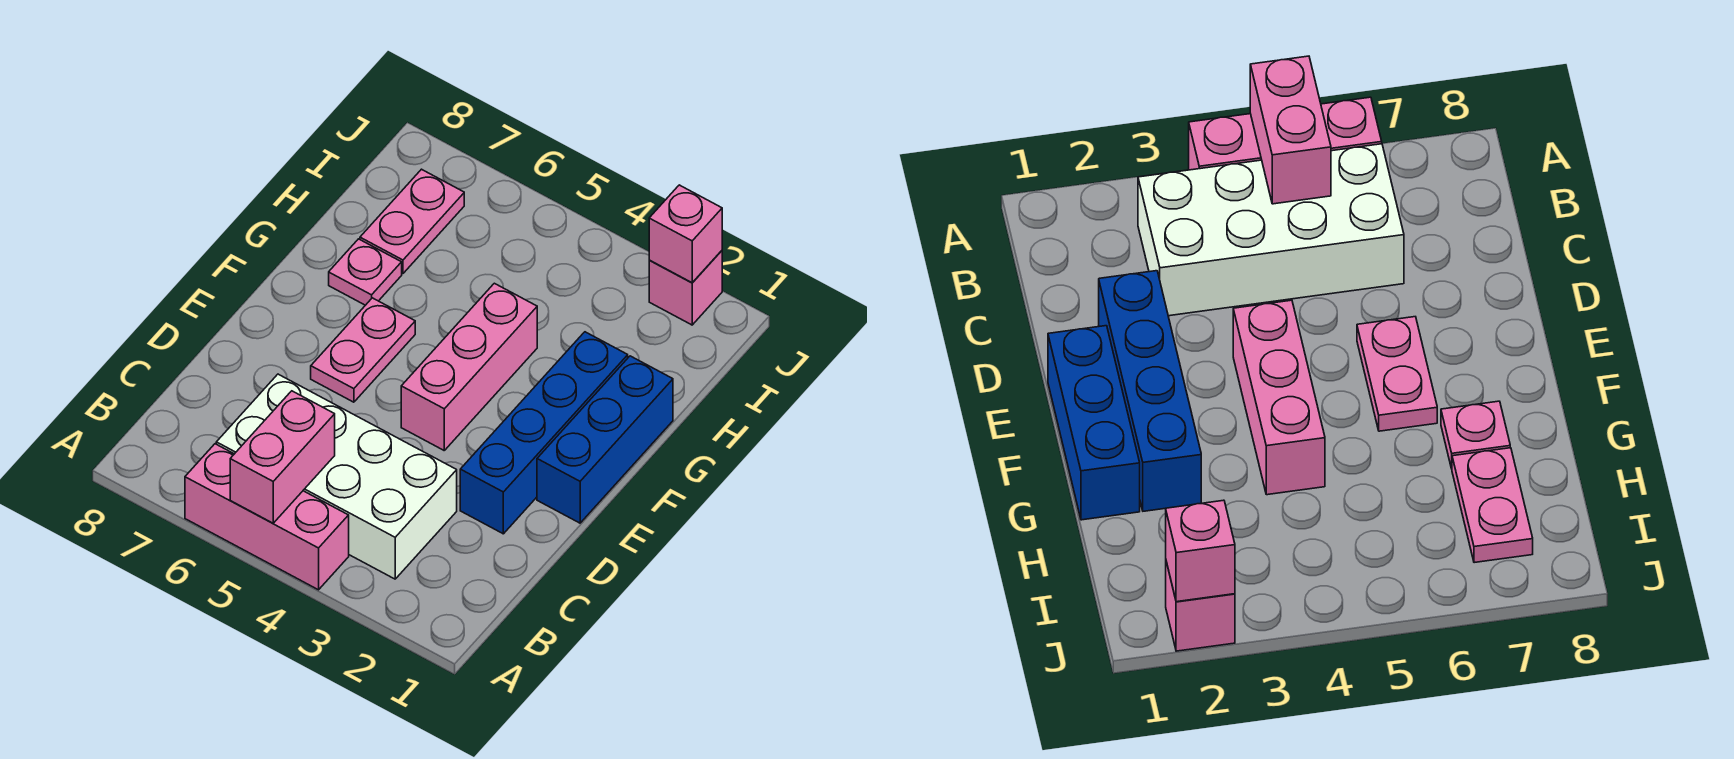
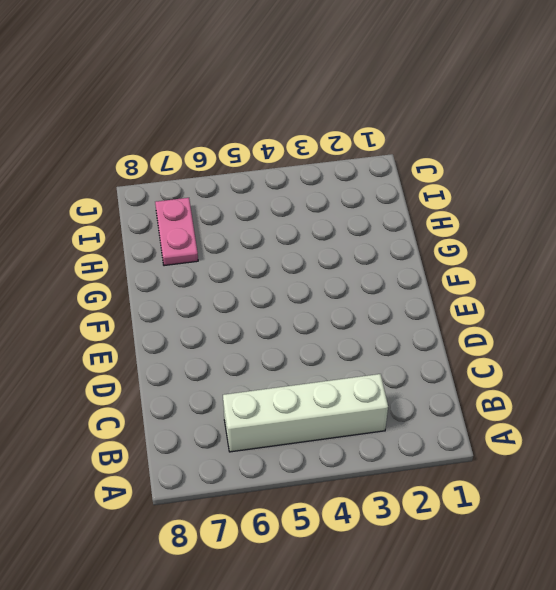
white 1x4 brick [223,374,388,452] -> white 2x4 brick [216,374,457,579]
none -> pink 1x3 brick [185,444,349,590]
none -> blue 1x4 brick [460,332,628,534]

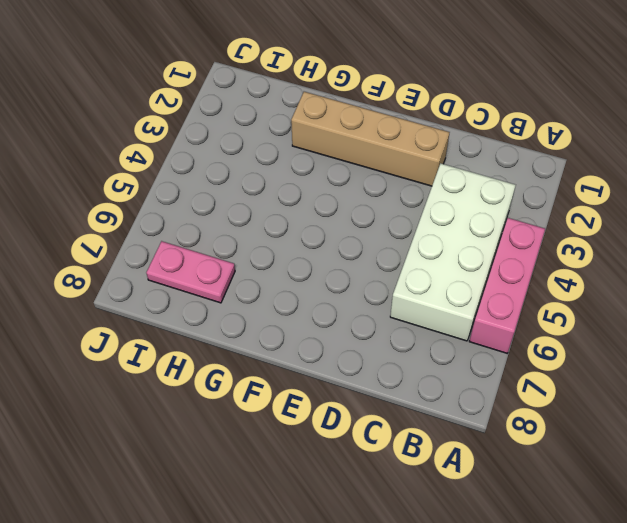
tan 1x4 brick [291,92,450,186] -> blue 1x4 brick [460,332,628,534]
none -> blue 1x3 brick [537,356,673,523]
none -> pink 1x3 brick [401,283,537,450]

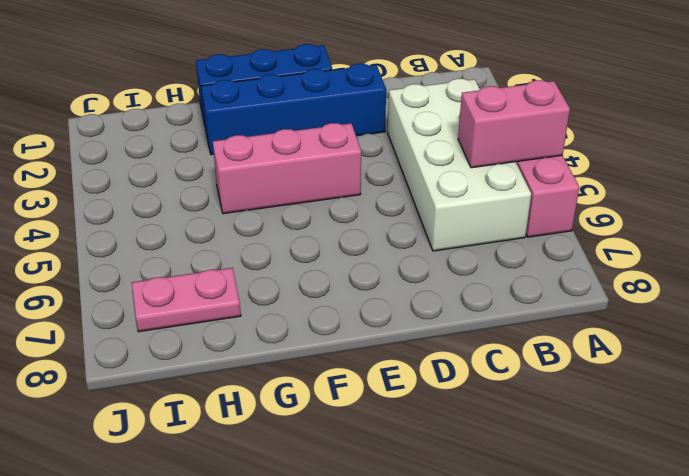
none -> pink 1x2 plate [311,298,415,402]
none -> pink 1x1 plate [329,239,402,305]

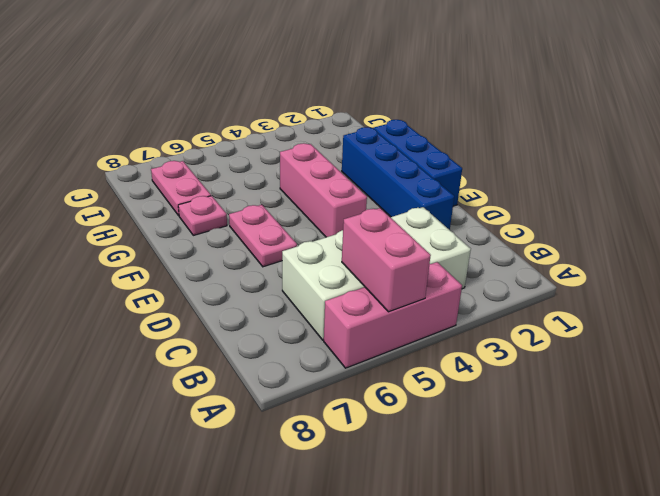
none -> pink 1x1 brick [649,251,722,325]
none -> pink 1x1 brick [649,185,722,283]

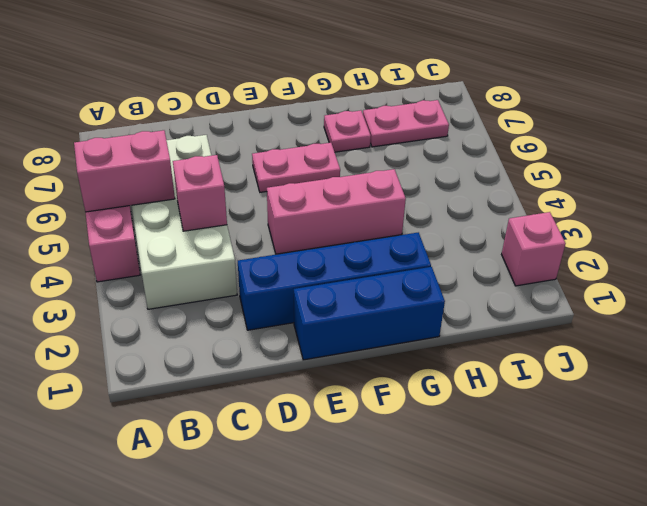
pink 1x1 brick [173,155,227,231] -> pink 1x1 brick moved to [649,185,722,283]

